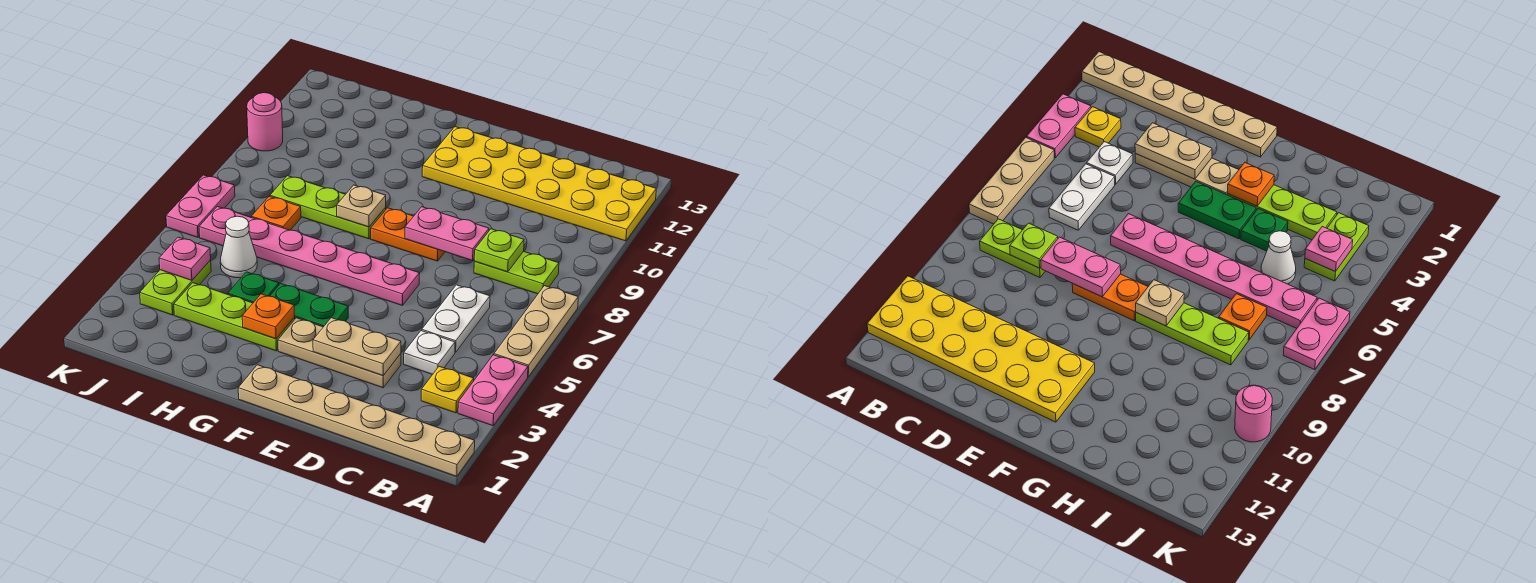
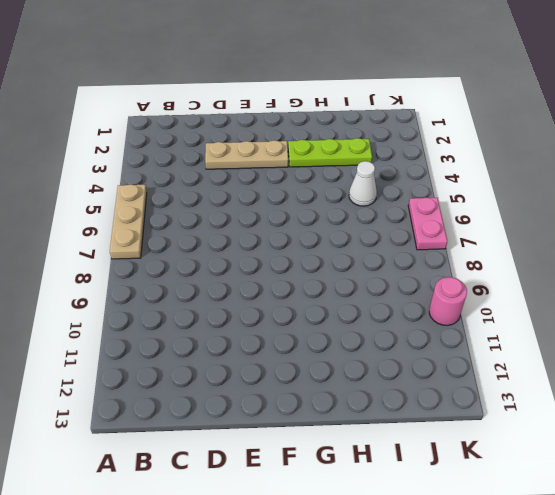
none -> tan 1x6 plate [238,365,475,476]
none -> pink 1x2 plate [458,355,528,426]
none -> yellow 2x6 plate [422,127,656,241]

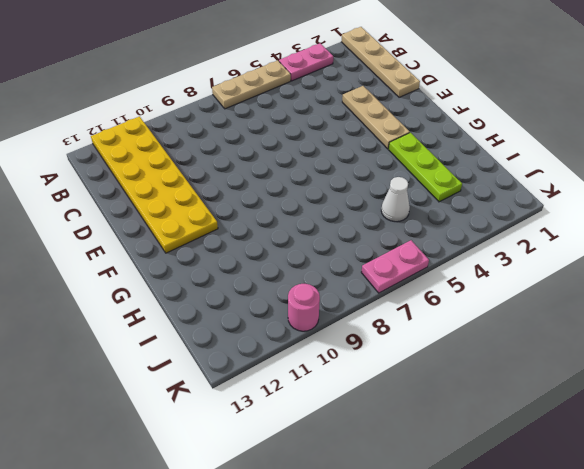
tan 1x4 plate [341,27,420,97] -> tan 1x6 plate [238,365,475,476]
none -> yellow 1x1 plate [421,366,474,413]
none -> lime 1x2 plate [474,251,559,294]
none -> white 1x1 plate [404,331,455,374]

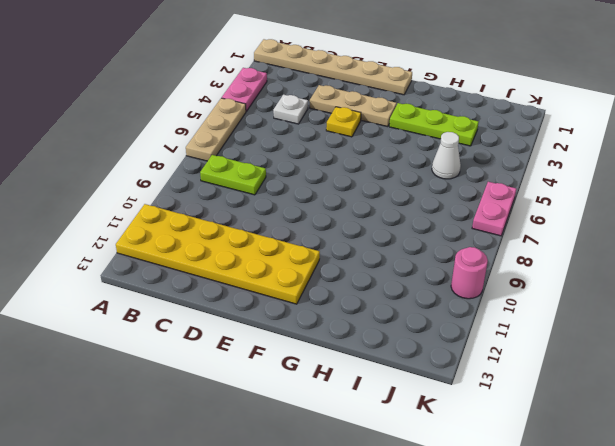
yellow 1x1 plate [326,107,361,137] -> yellow 1x1 plate moved to [421,366,474,413]
none -> white 1x2 plate [422,285,490,352]
none -> pink 1x6 plate [199,206,420,306]
none -> orange 1x2 plate [371,208,445,261]

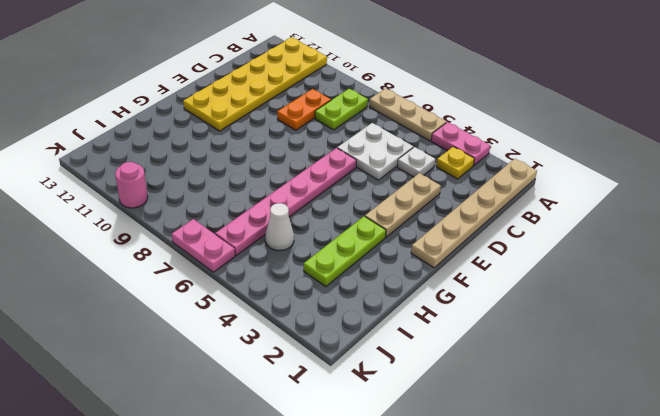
white 2x2 plate [337,123,413,180] -> white 1x2 plate [422,285,490,352]
orange 1x2 plate [277,89,331,130] -> orange 1x2 plate moved to [371,208,445,261]
none -> green 1x2 plate [270,283,348,327]
none -> lime 1x3 plate [270,176,386,239]
none -> green 1x1 plate [228,272,279,303]

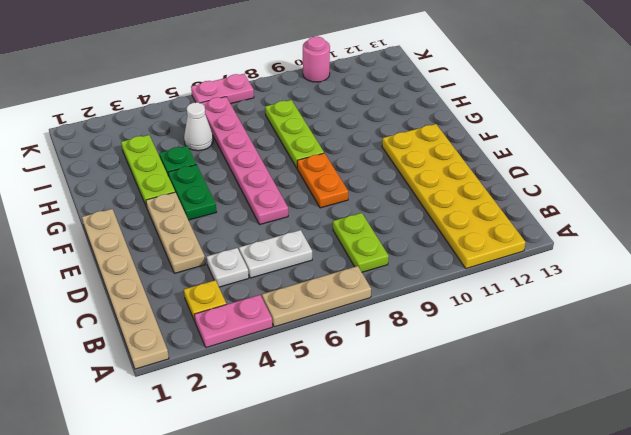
none -> orange 1x1 plate [251,196,301,230]
none -> lime 1x2 plate [140,260,211,315]
none -> lime 1x1 plate [474,229,524,272]

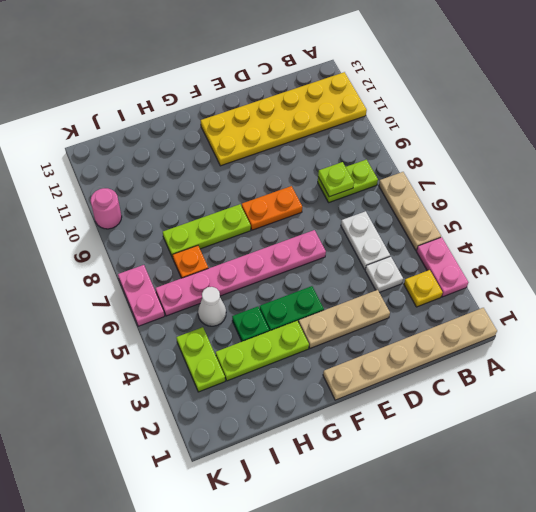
none -> tan 1x2 plate [313,318,401,375]
none -> pink 1x2 plate [405,207,489,260]
none -> orange 1x1 plate [242,294,295,339]

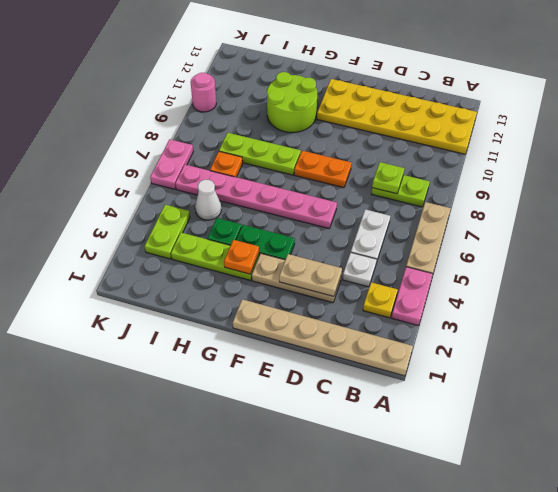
lime 2x2 round brick [267,72,317,133] -> none
none -> pink 1x2 plate [405,207,489,260]
none -> tan 1x1 plate [337,185,386,227]
none -> pink 1x1 plate [159,237,211,280]

